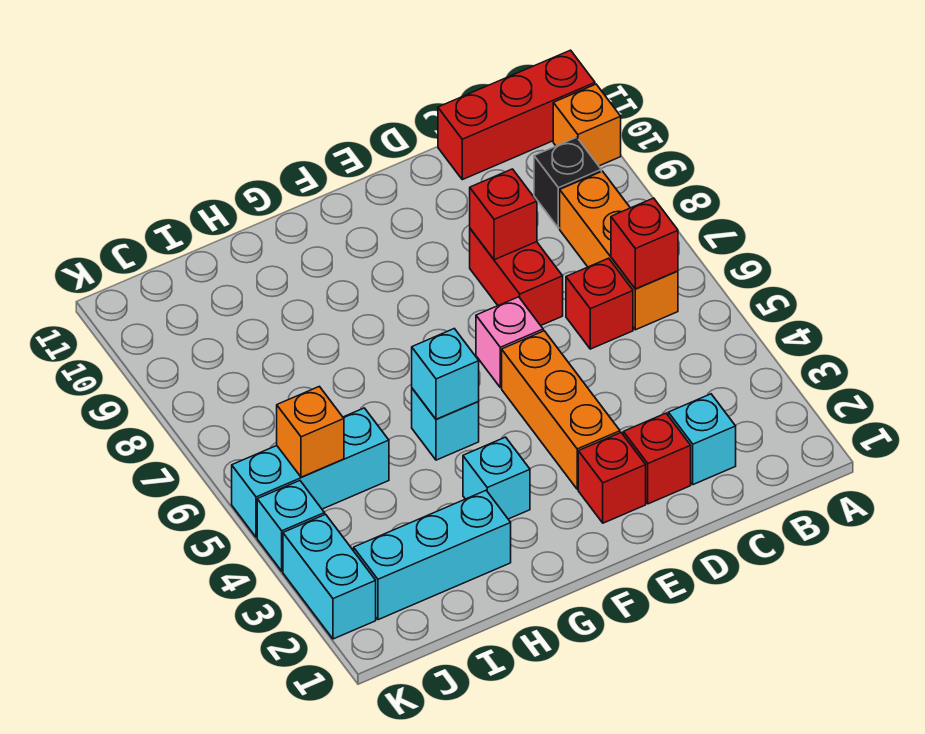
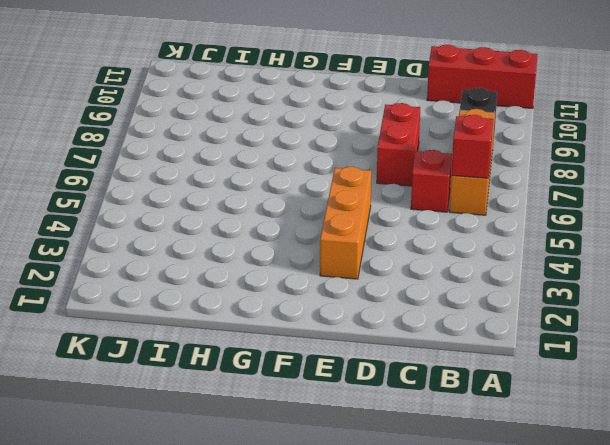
none -> orange 1x1 brick [553,84,621,166]
none -> cyan 1x1 brick [668,394,736,485]
none -> red 1x1 brick [623,413,691,504]

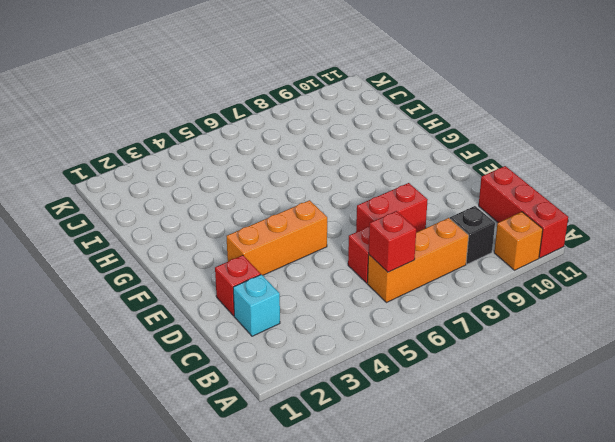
none -> red 1x1 brick [578,433,646,523]
none -> pink 1x1 brick [476,297,543,388]
none -> cyan 1x1 brick [463,437,530,519]

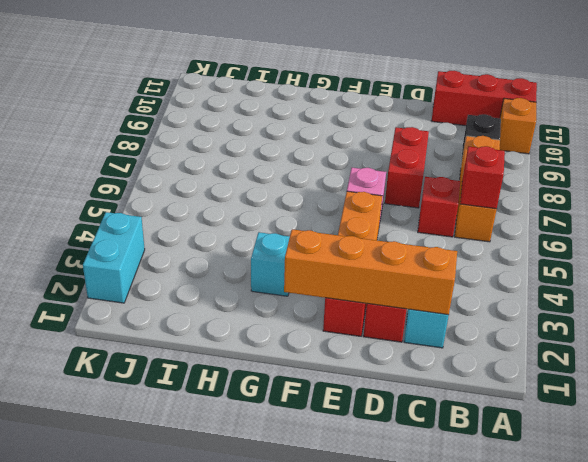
orange 1x4 brick [284,229,457,315] -> none
none -> cyan 1x1 brick [412,389,479,460]
none -> cyan 1x3 brick [354,491,511,620]
none -> cyan 1x3 brick [232,408,389,537]

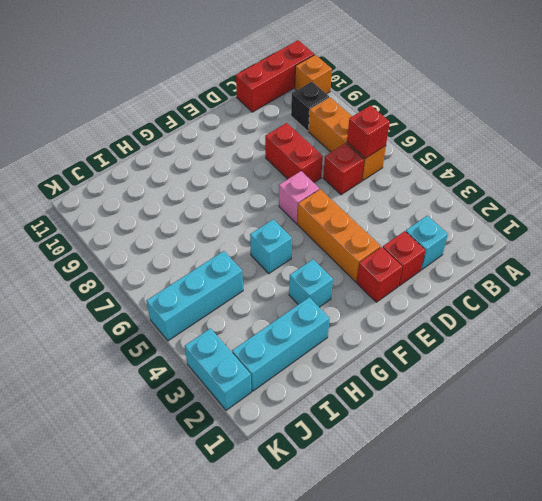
none -> cyan 1x1 brick [257,481,325,571]
none -> red 1x1 brick [470,169,537,260]
none -> cyan 1x1 brick [412,329,479,419]

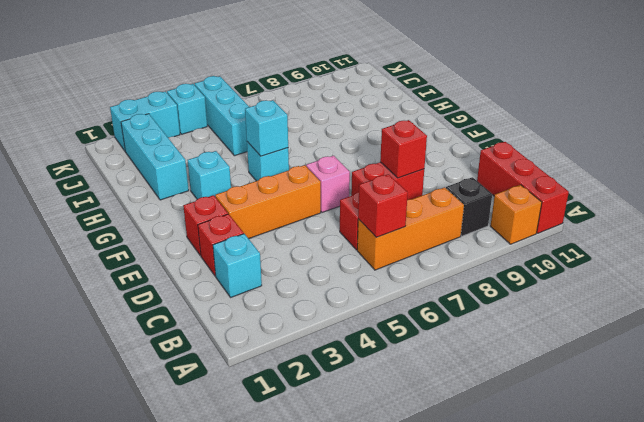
none -> orange 1x1 brick [277,386,344,477]

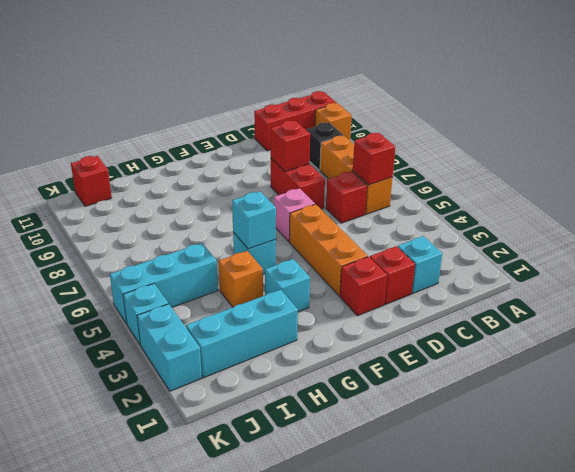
orange 1x1 brick [219,251,263,307] -> orange 1x1 brick moved to [277,386,344,477]
red 1x1 brick [71,156,112,206] -> none

